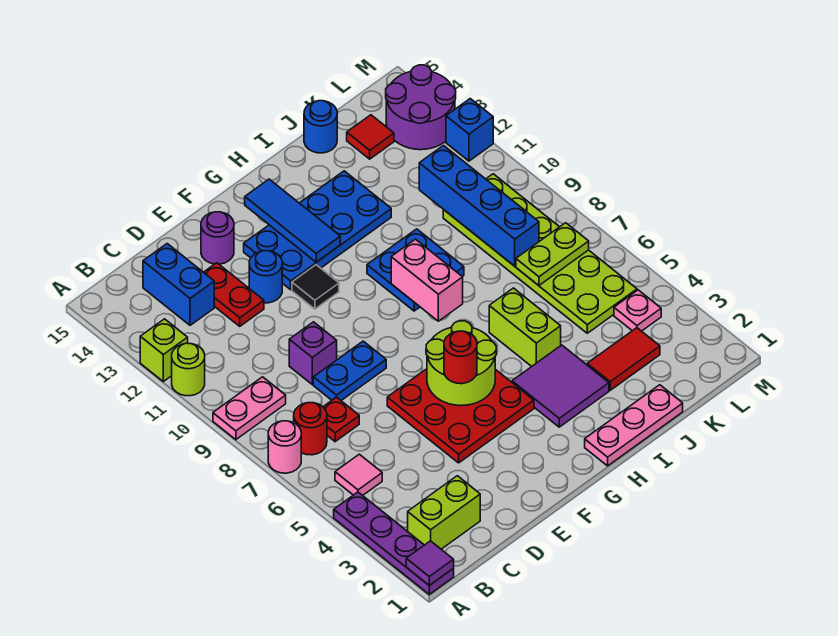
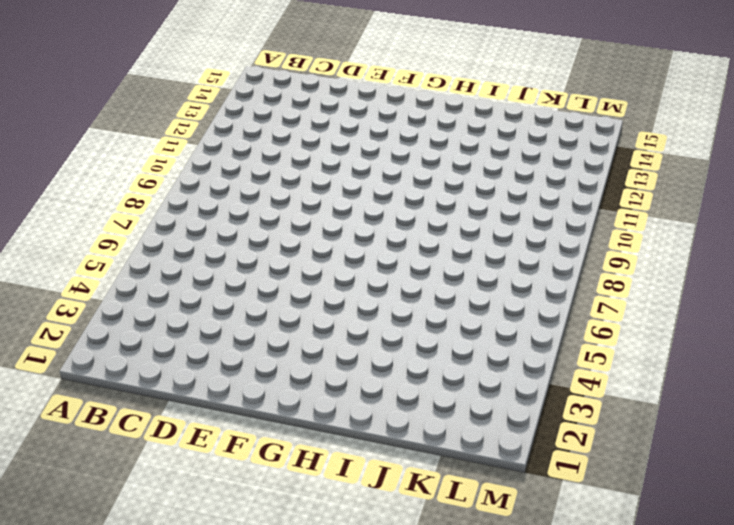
none -> purple 1x4 plate [334,492,454,594]
none -> pink 1x1 round brick [268,421,301,473]
none -> pink 1x2 plate [213,377,286,440]
none -> lime 1x1 round brick [172,343,205,396]

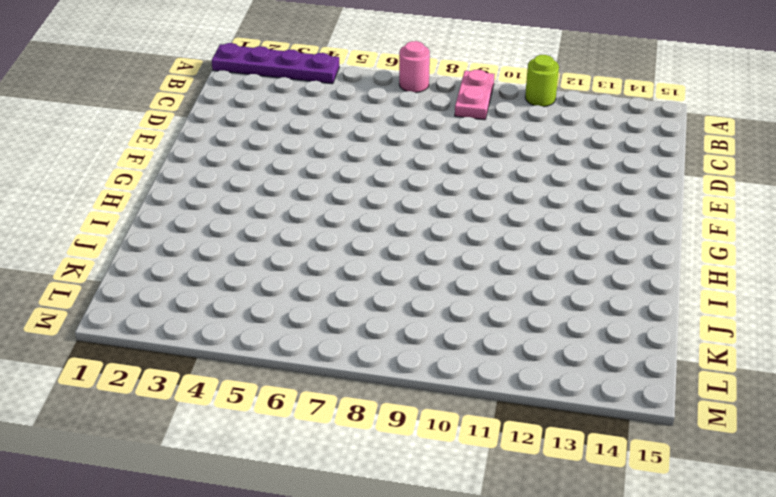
none -> lime 1x1 brick [140,319,188,381]
none -> lime 1x2 brick [408,476,480,549]
none -> pink 1x1 tile [335,454,382,495]
none -> red 1x1 round brick [294,403,327,455]

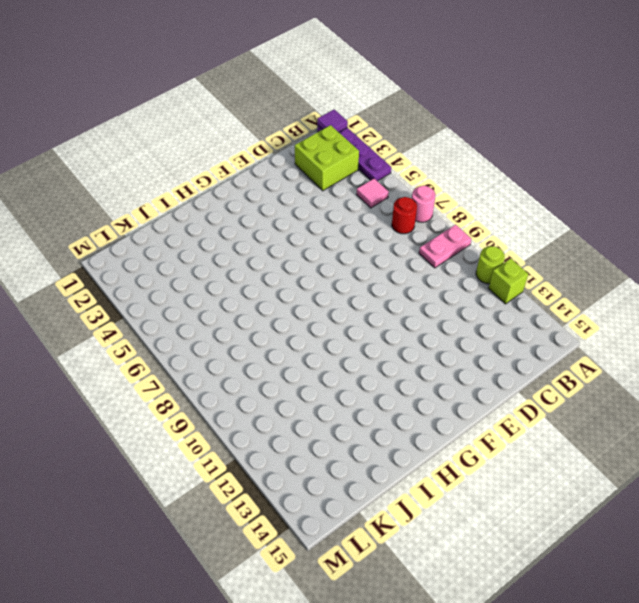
lime 2x2 brick [295,125,359,191] -> lime 1x2 brick [408,476,480,549]
none -> red 1x1 plate [323,397,359,442]
none -> blue 1x2 brick [143,244,214,325]
none -> blue 1x2 plate [313,341,386,400]
none -> purple 1x1 brick [289,322,337,384]

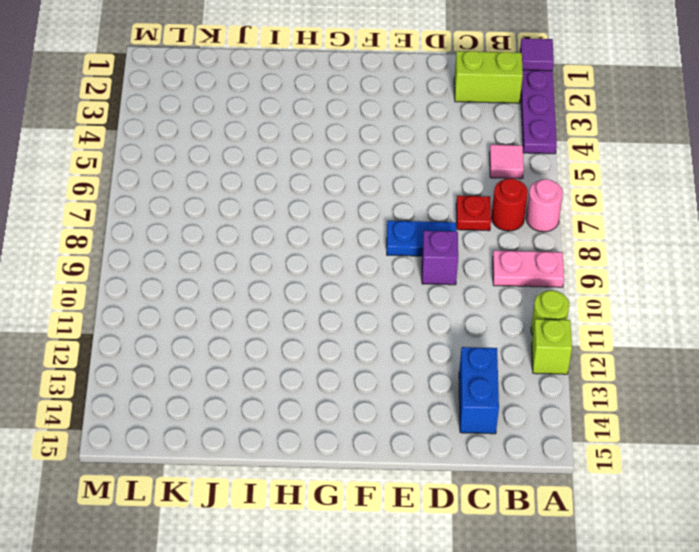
none -> red 1x2 plate [204,263,264,326]
none -> red 3x3 plate [387,369,534,463]
none -> blue 1x1 round brick [249,251,282,303]
none -> purple 1x1 round brick [201,212,234,264]

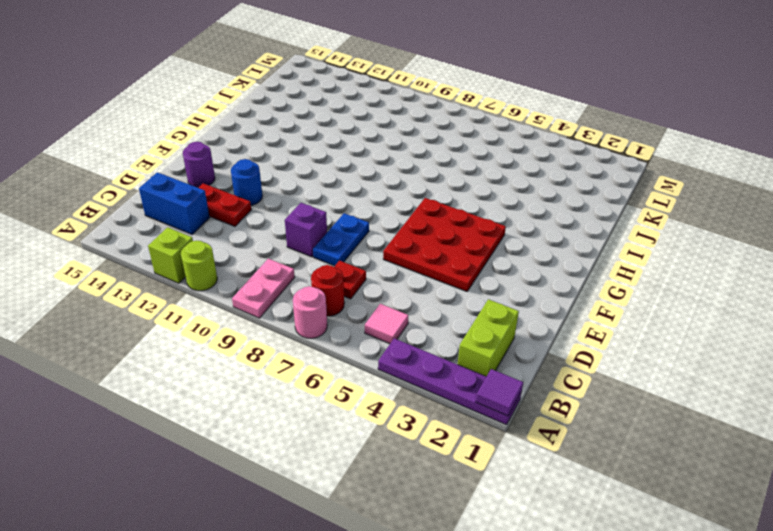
none -> black 1x1 tile [292,265,339,309]
none -> blue 2x4 plate [244,171,391,290]
none -> pink 1x3 plate [585,385,683,466]
none -> purple 2x2 tile [512,345,609,427]

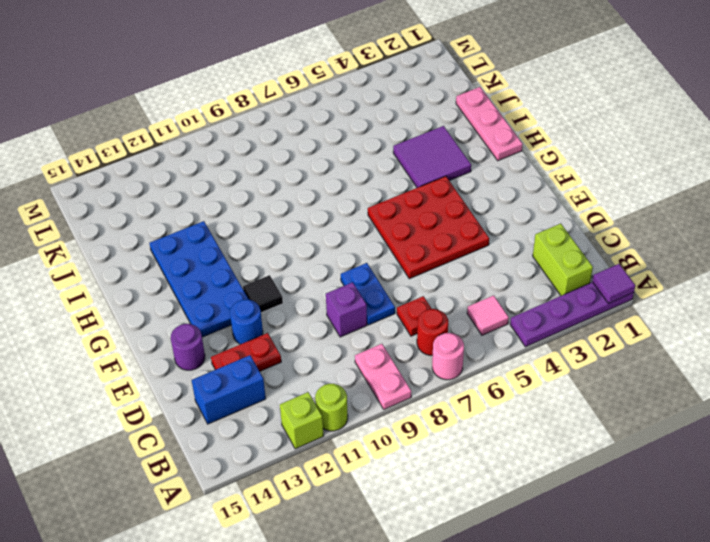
none -> blue 2x2 plate [367,229,464,311]
none -> lime 1x2 brick [489,288,561,367]
none -> red 1x2 tile [587,328,660,390]
none -> blue 1x1 round brick [304,101,337,153]

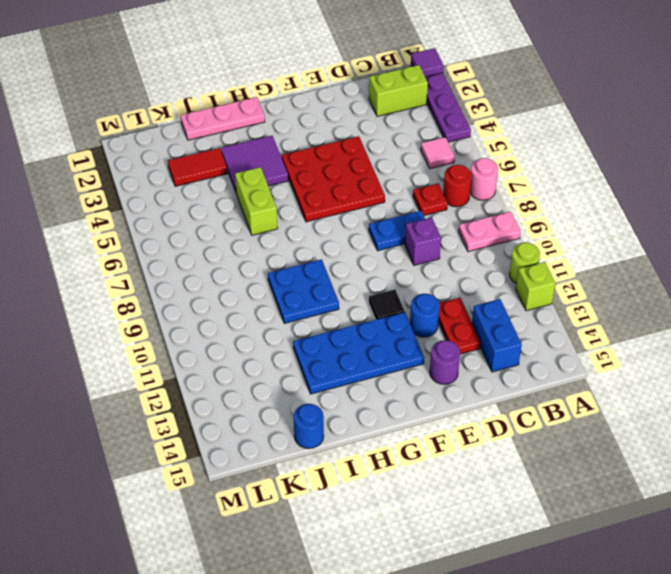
none -> lime 2x6 plate [443,174,637,333]
none -> red 1x1 tile [347,115,394,159]
none -> pink 1x1 plate [614,290,661,331]
none -> purple 2x2 round brick [386,65,456,150]

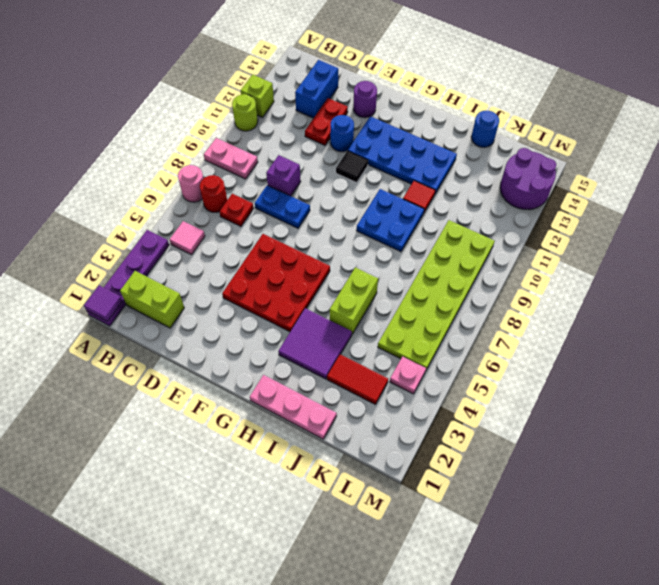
red 1x1 tile [403,181,435,212] -> red 1x1 tile moved to [347,115,394,159]
none -> blue 1x1 brick [446,99,493,161]
none -> lime 2x2 round brick [426,321,496,406]
none -> blue 1x3 tile [245,179,340,262]
none -> pink 1x2 brick [391,239,463,321]

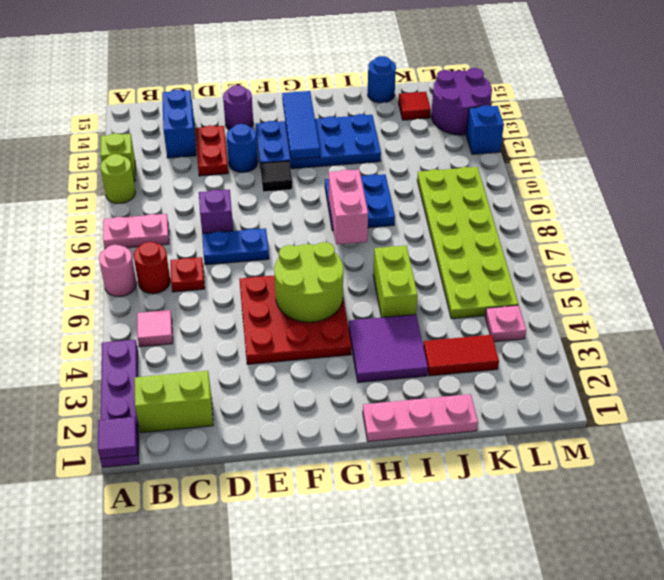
none -> lime 1x2 plate [516,223,589,285]
none -> blue 1x4 brick [419,146,539,266]
none -> red 1x1 round brick [444,331,477,384]

